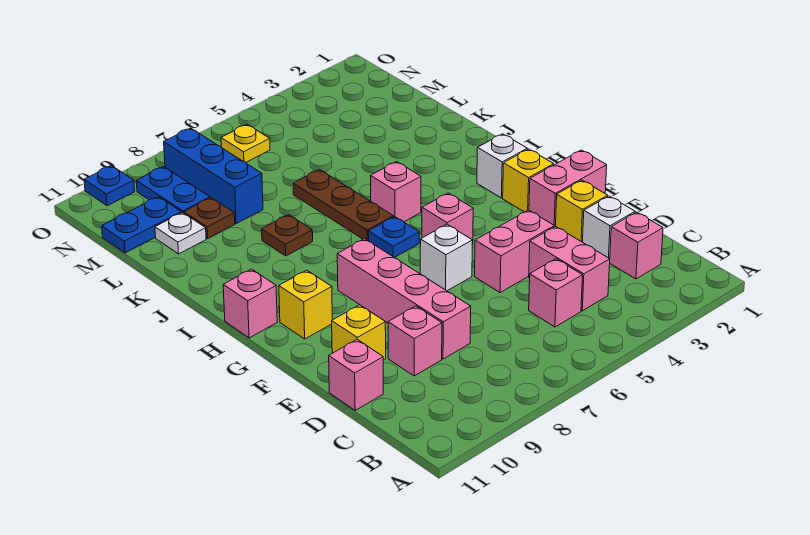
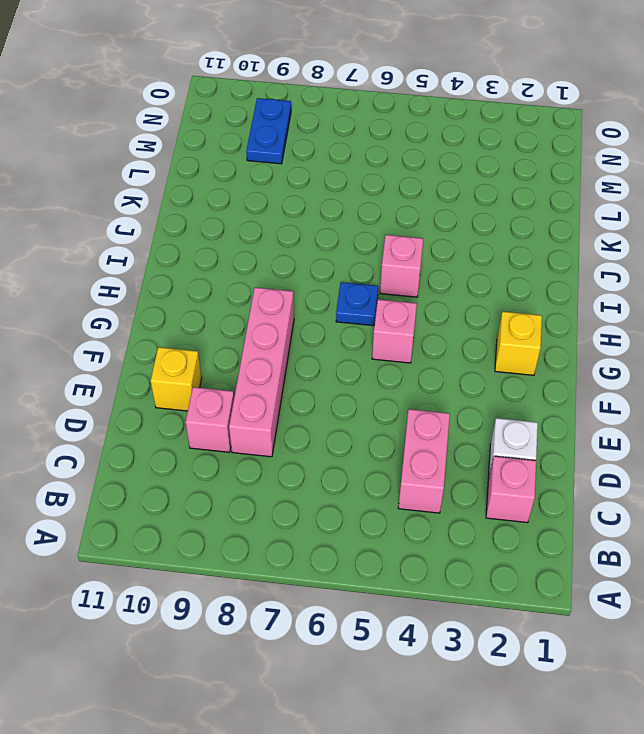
none -> pink 1x1 brick [529,259,583,327]
none -> pink 1x1 brick [329,339,383,410]
none -> yellow 1x1 brick [556,180,608,242]

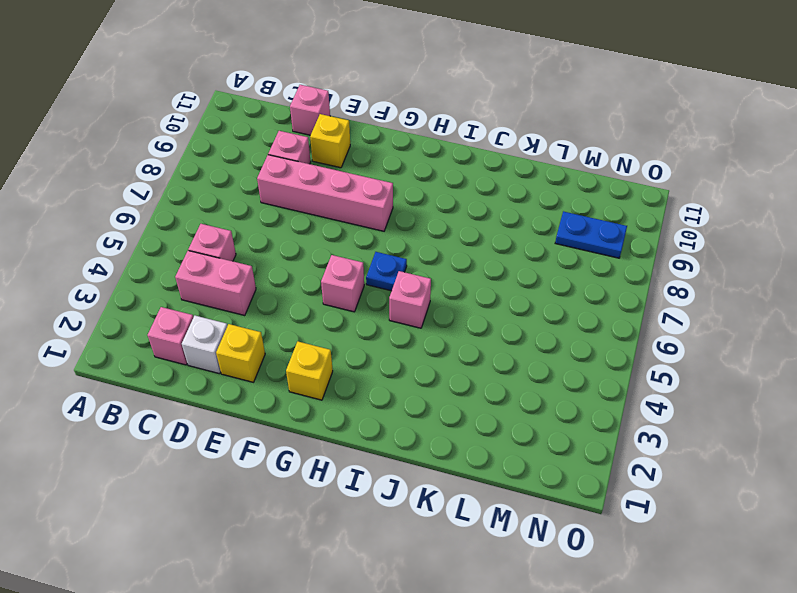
none -> pink 1x2 brick [475,210,554,293]
none -> pink 1x2 brick [529,150,607,227]
none -> white 1x1 brick [420,224,473,291]

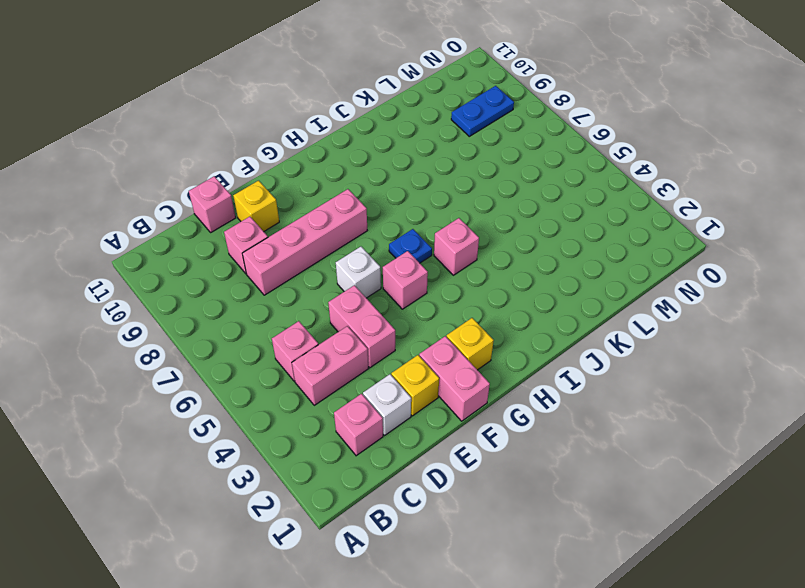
none -> yellow 1x1 brick [279,270,332,339]
none -> white 1x1 brick [477,134,527,198]
none -> pink 1x1 brick [223,269,277,338]

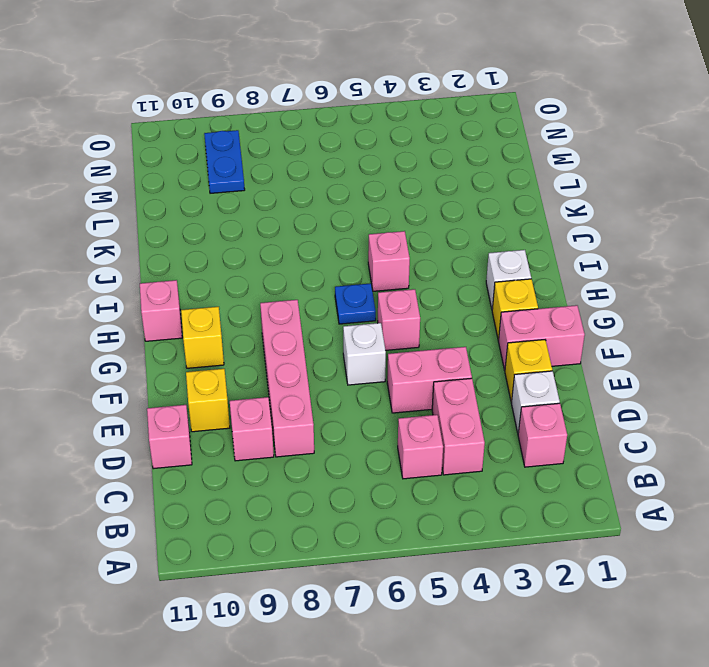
none -> brown 1x3 plate [293,170,394,241]
none -> brown 1x1 plate [262,215,313,256]
none -> blue 1x3 brick [164,128,263,223]

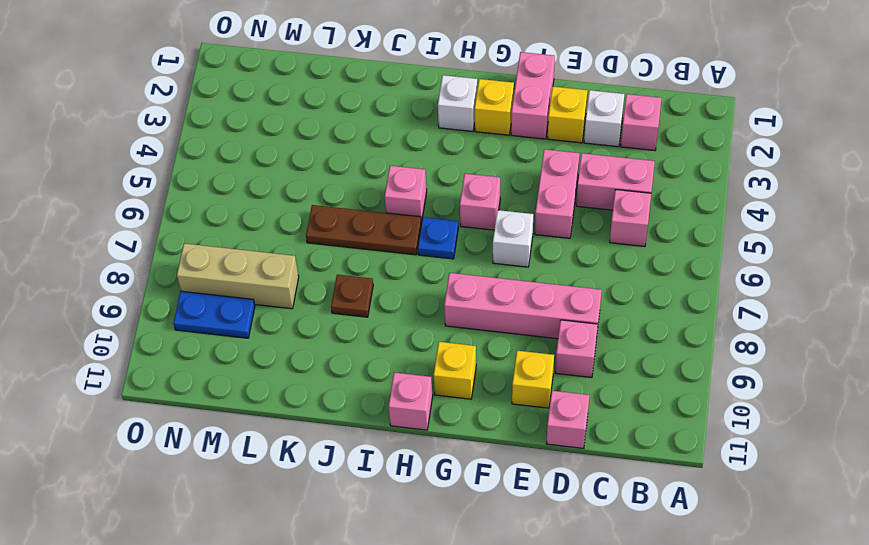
tan 1x3 brick [177,243,299,309] -> blue 1x3 brick [164,128,263,223]
none -> brown 1x1 plate [184,198,235,239]
none -> white 1x1 plate [155,213,206,254]
none -> blue 1x2 plate [102,197,181,253]

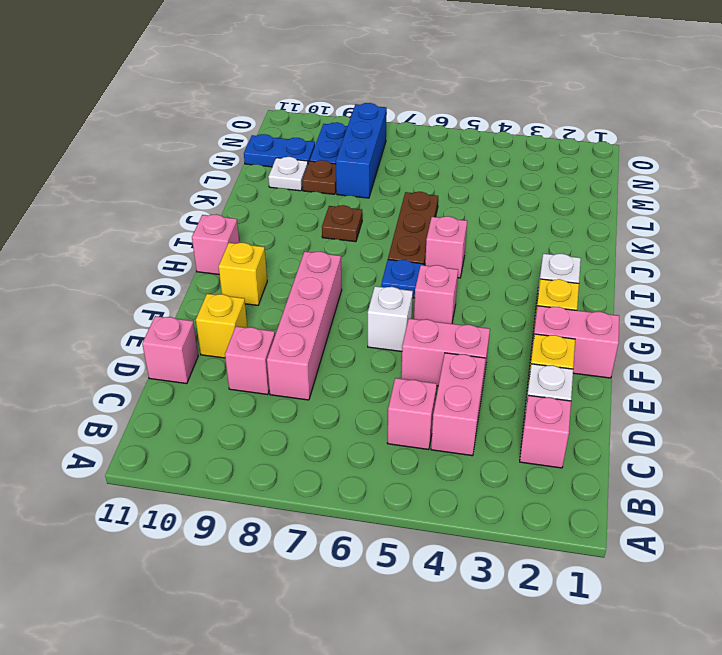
none -> yellow 1x1 plate [221,124,270,163]
none -> blue 1x1 plate [84,166,135,206]

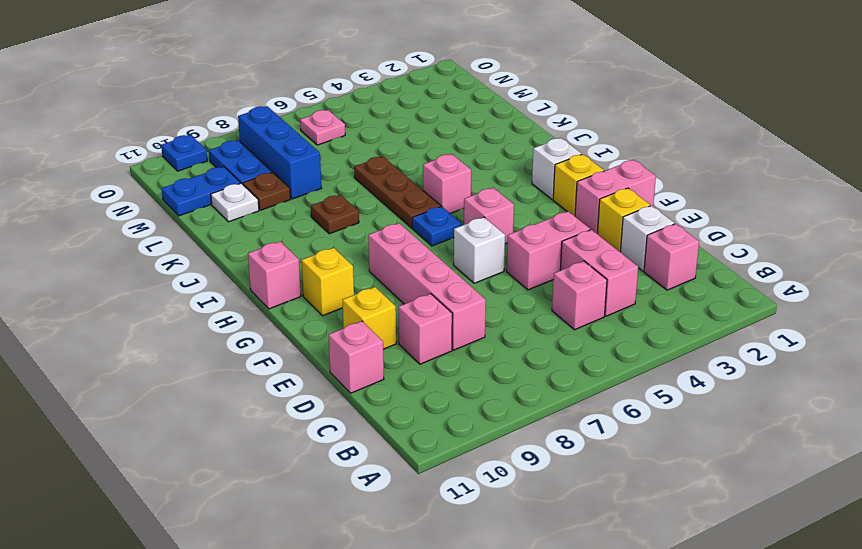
pink 1x1 plate [300,110,345,145] -> yellow 1x1 plate [221,124,270,163]

